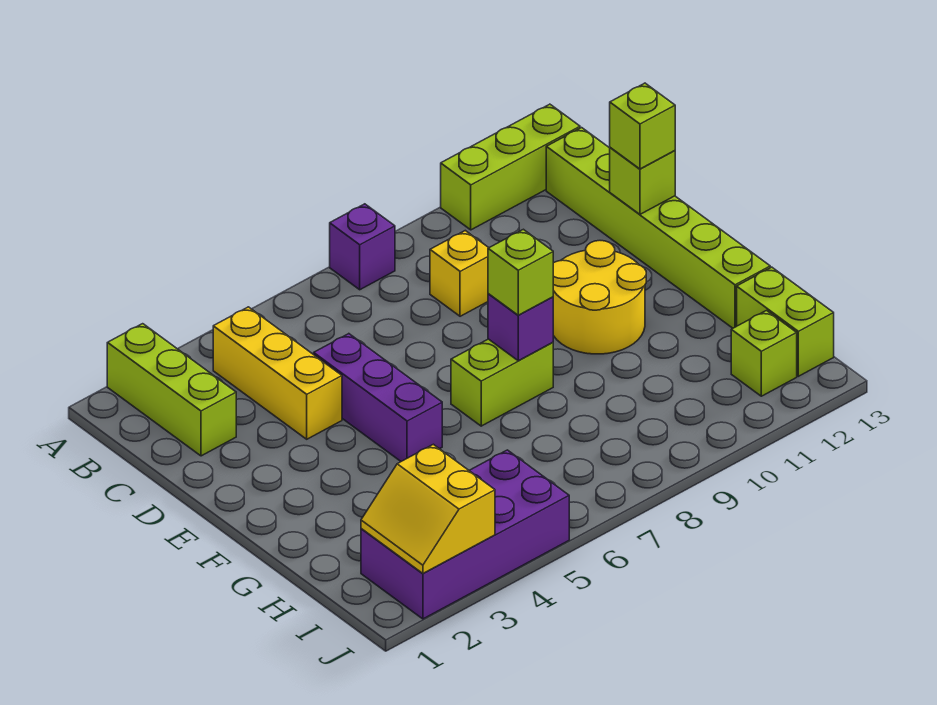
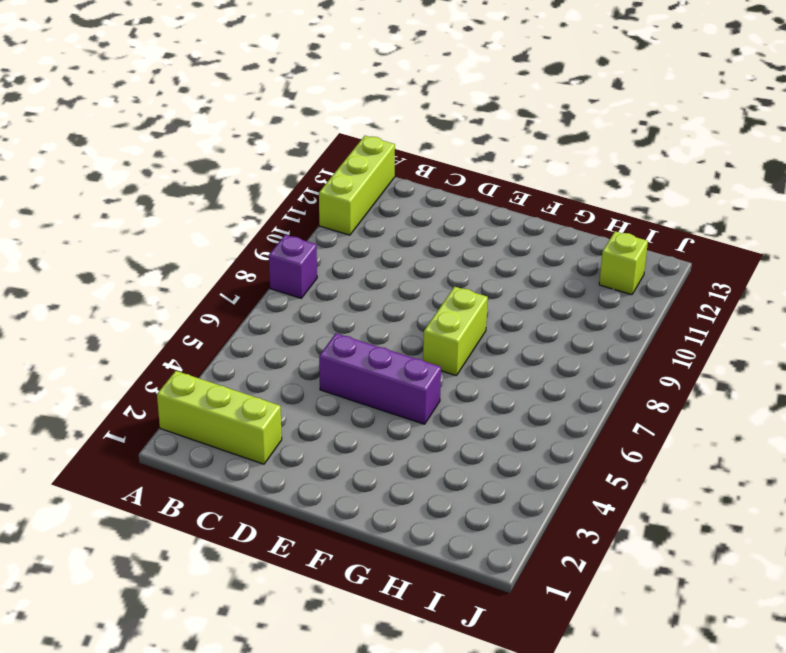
none -> yellow 1x3 brick [213,307,342,439]
none -> lime 1x6 brick [546,128,770,328]
none -> yellow 1x1 brick [430,231,488,316]

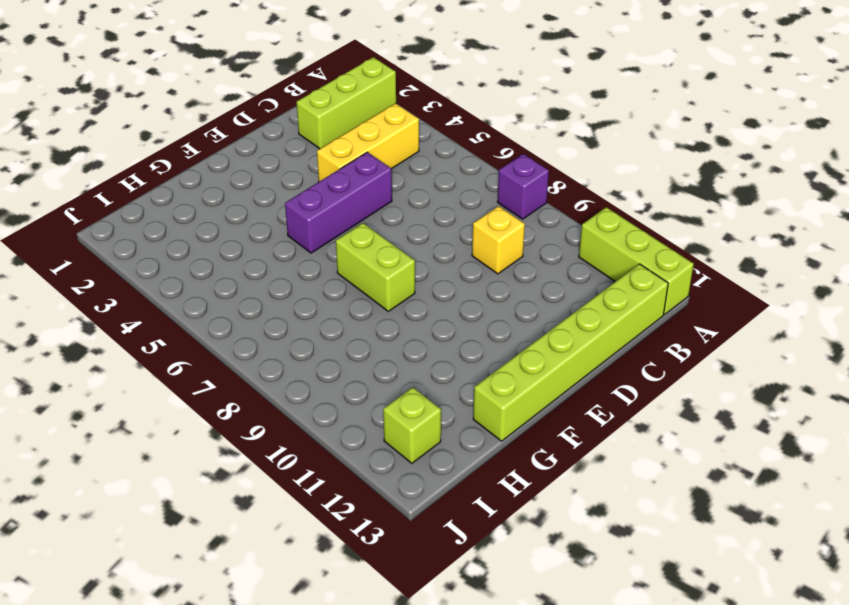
none -> yellow 2x2 round brick [553,241,646,354]
none -> lime 1x2 brick [737,267,834,376]
none -> purple 2x4 brick [361,450,569,619]

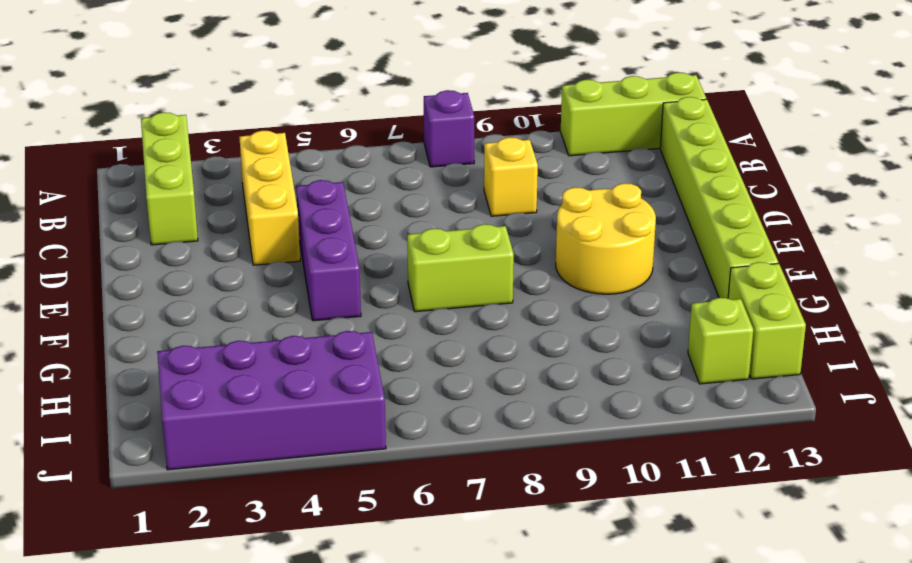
none -> lime 1x1 brick [610,148,675,214]
none -> purple 1x1 brick [488,294,553,361]
none -> yellow 2x2 slope [361,444,495,573]

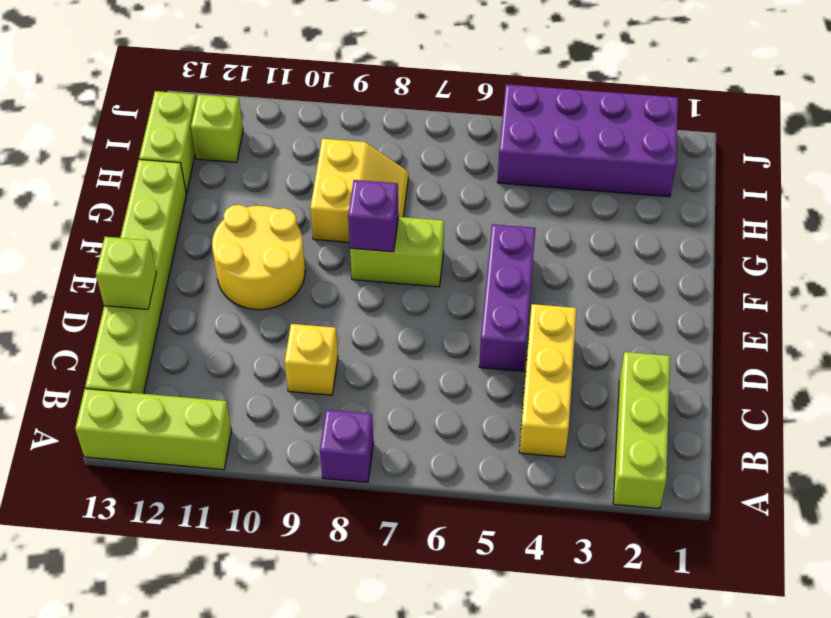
yellow 2x2 slope [310,139,408,242] -> yellow 2x2 slope moved to [361,444,495,573]
none -> lime 1x1 brick [610,83,675,169]
none -> lime 1x1 brick [488,229,553,315]

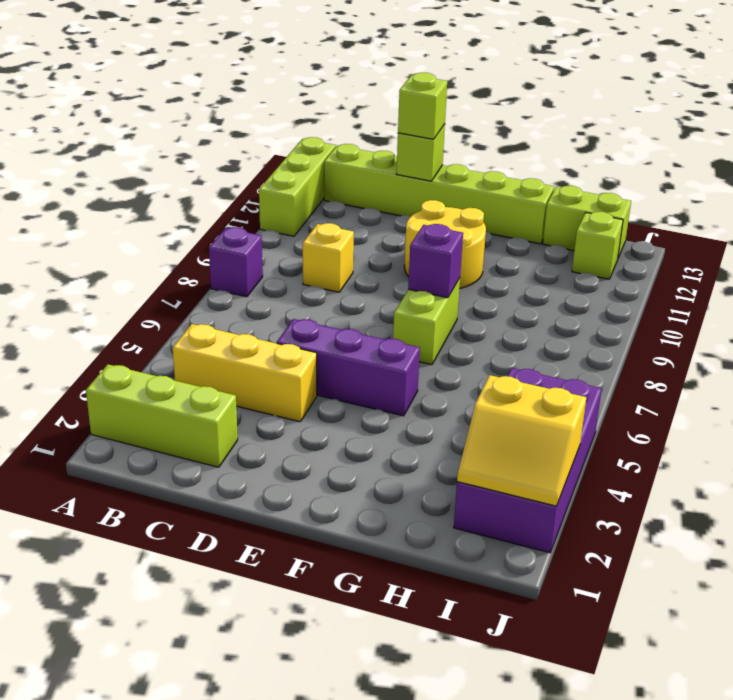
none -> lime 1x1 brick [488,229,553,315]

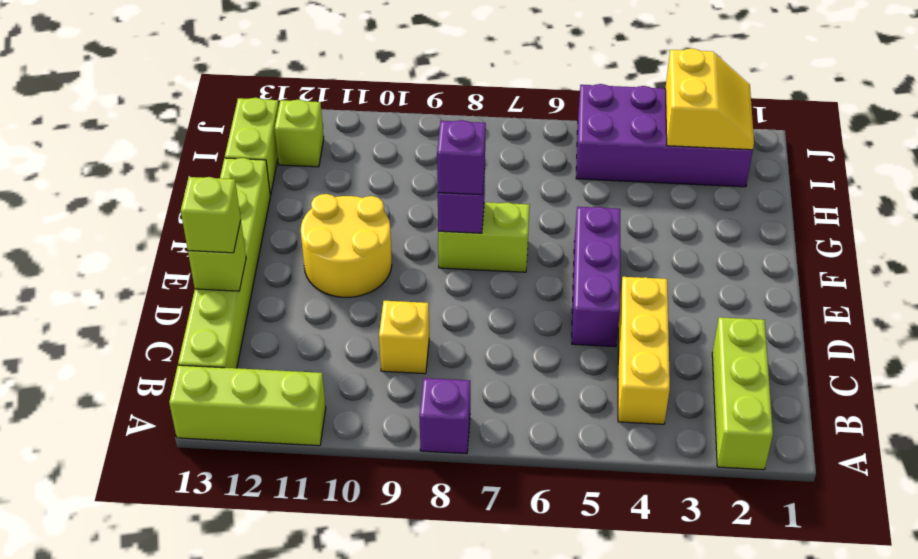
purple 1x1 brick [437,120,486,195] -> lime 1x1 brick [488,229,553,315]

